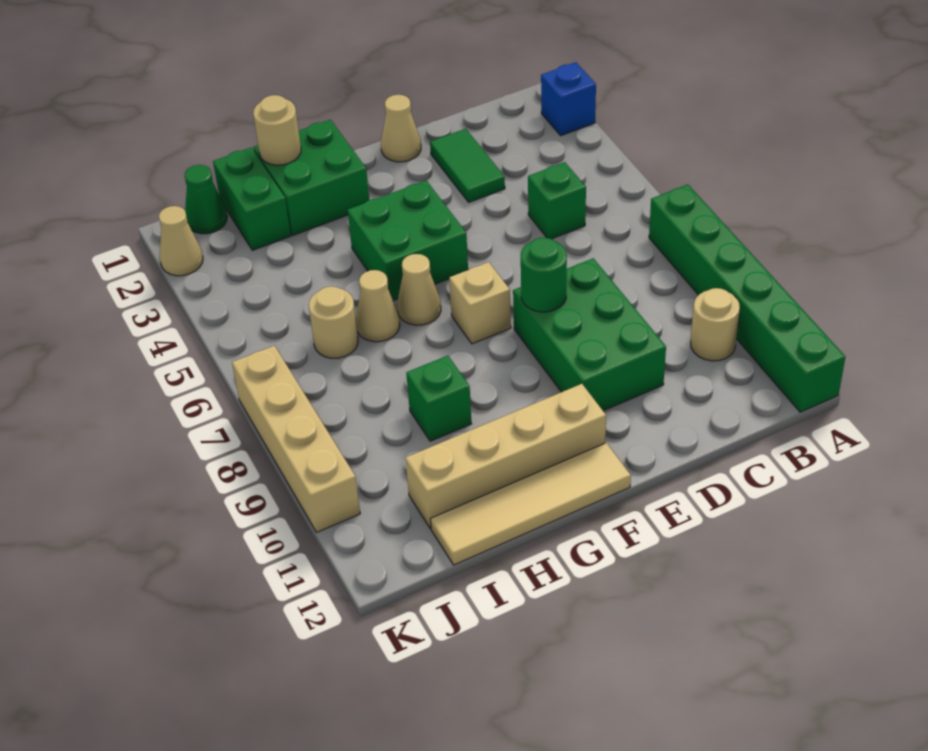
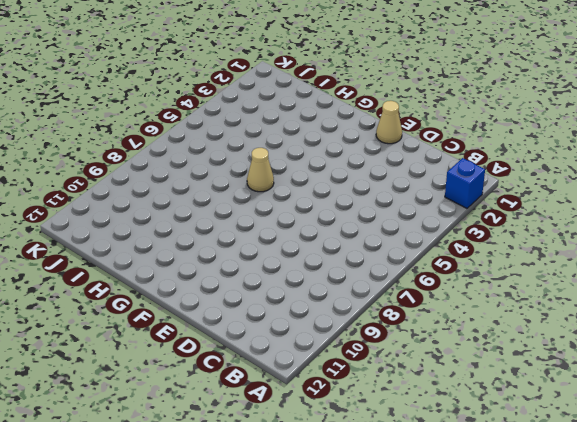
none -> green 1x6 brick [649,185,845,412]
none -> tan 1x1 round brick [691,288,740,361]
none -> green 1x1 brick [528,162,586,239]

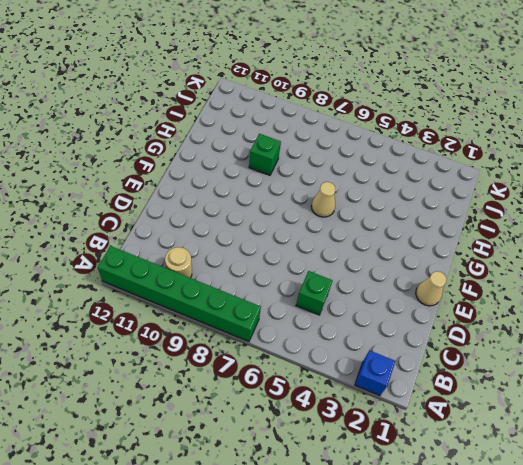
none -> green 1x2 tile [430,129,505,202]
none -> green 2x3 brick [513,258,666,411]
none -> green 2x2 brick [348,180,468,301]

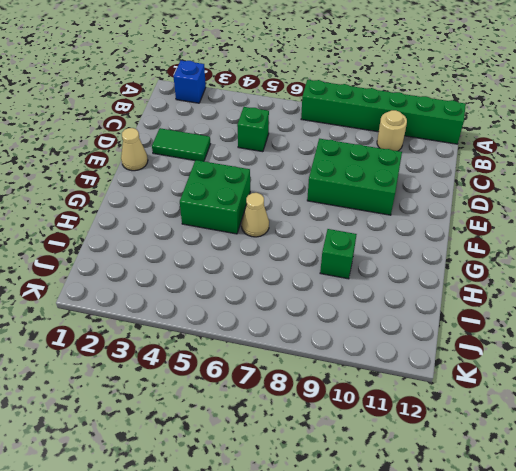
none -> tan 1x1 brick [449,262,511,344]
none -> tan 1x4 brick [405,384,606,529]
none -> tan 1x4 tile [431,443,631,565]

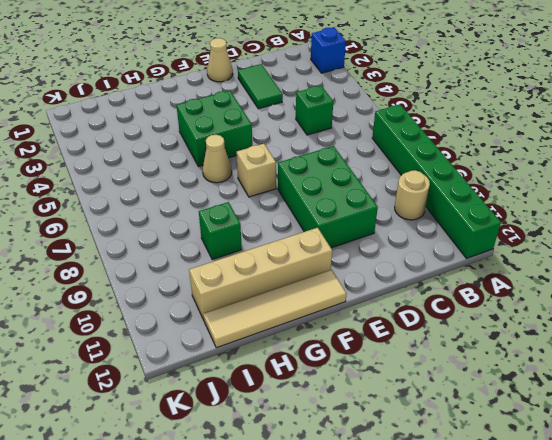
none -> green 2x2 brick [253,120,369,235]
none -> tan 1x1 cone [356,270,400,342]
none -> green 1x2 brick [213,148,291,250]

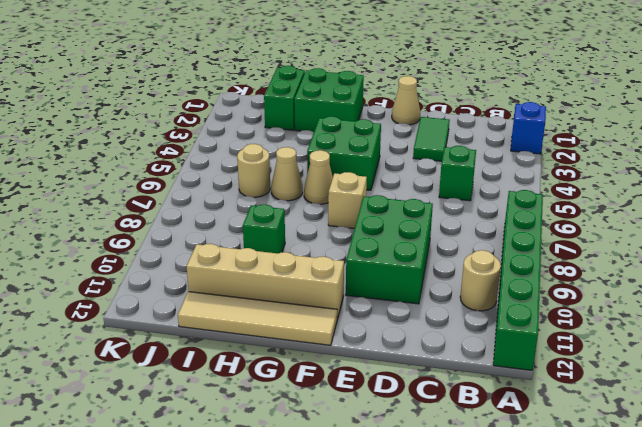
none -> green 1x1 cone [185,165,227,234]
none -> tan 1x1 cone [159,206,203,276]
none -> tan 1x4 brick [232,346,360,532]

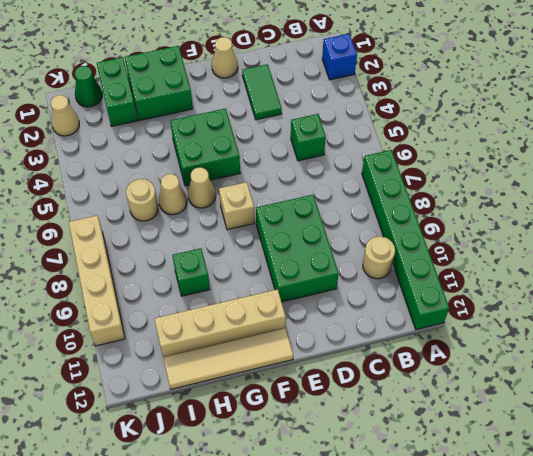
none -> green 1x1 round brick [521,238,567,312]
none -> tan 1x1 round brick [253,95,301,165]

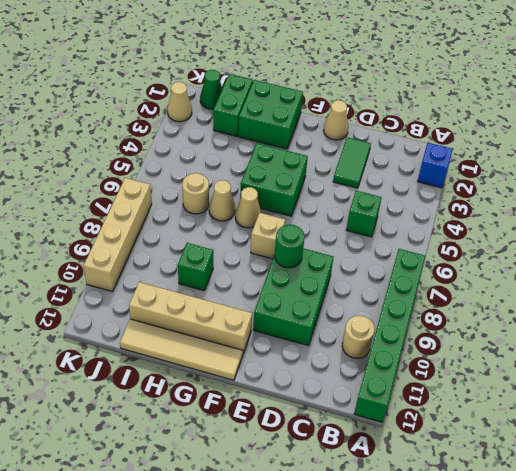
none -> tan 1x1 round brick [253,95,301,165]

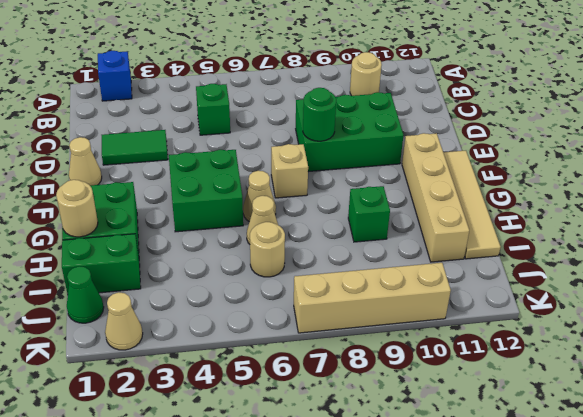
none -> green 1x6 brick [649,185,845,412]

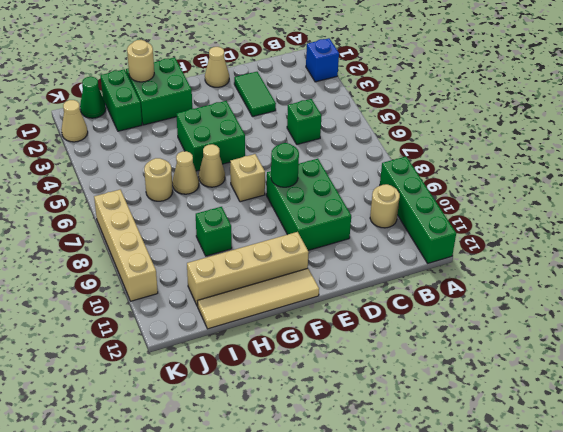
green 1x4 brick [380,157,456,263] -> green 1x6 brick [649,185,845,412]

